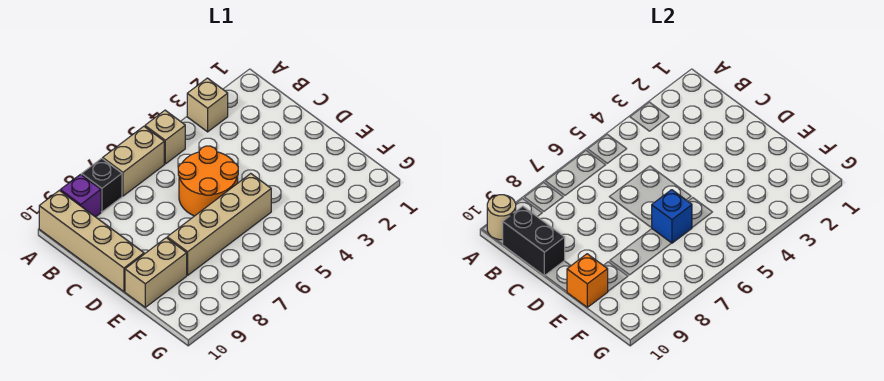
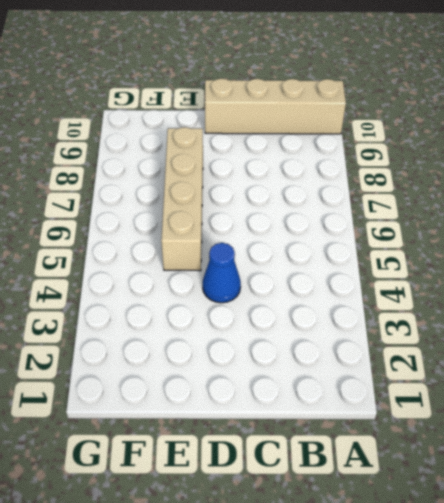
blue 1x1 cone [203,243,241,303] -> none
none -> tan 1x1 brick [187,78,228,132]
none -> tan 1x1 brick [145,110,185,164]
none -> tan 1x2 brick [103,126,164,196]

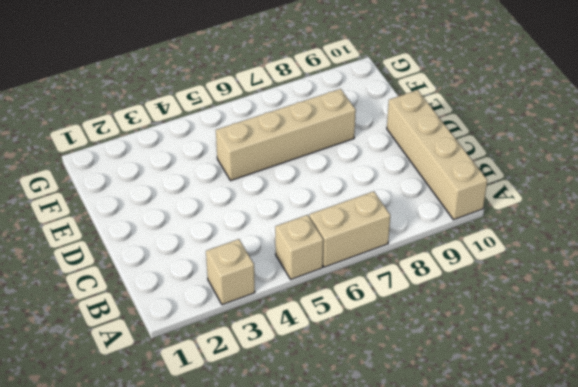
none -> black 1x1 brick [82,158,122,212]
none -> purple 1x1 brick [60,175,101,217]
none -> orange 2x2 round brick [178,146,238,216]

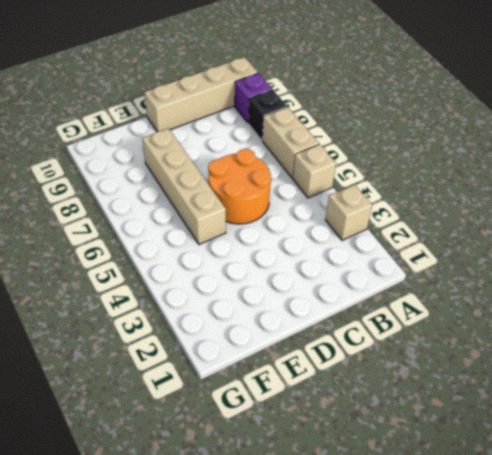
none -> tan 1x2 brick [125,238,187,307]
none -> tan 1x1 round brick [487,195,516,240]
none -> black 1x2 brick [502,206,565,276]

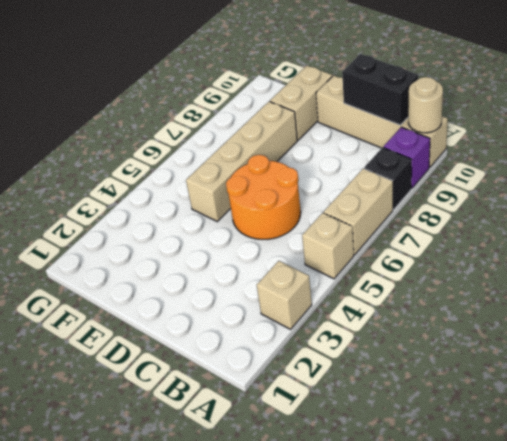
none -> blue 1x1 brick [652,190,692,243]
none -> orange 1x1 brick [567,254,608,307]

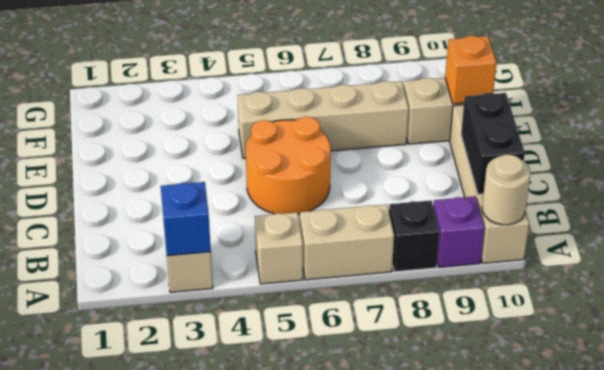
blue 1x1 brick [161,182,211,256] -> blue 1x1 brick moved to [652,190,692,243]

